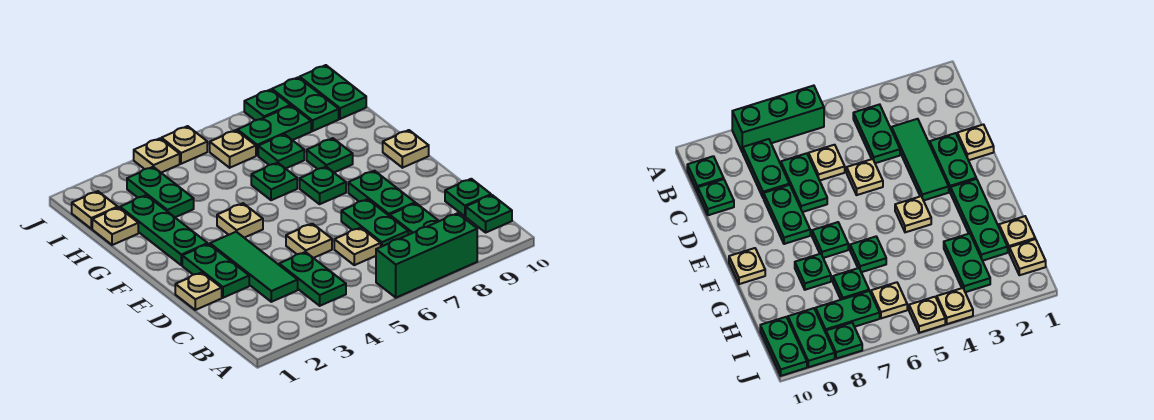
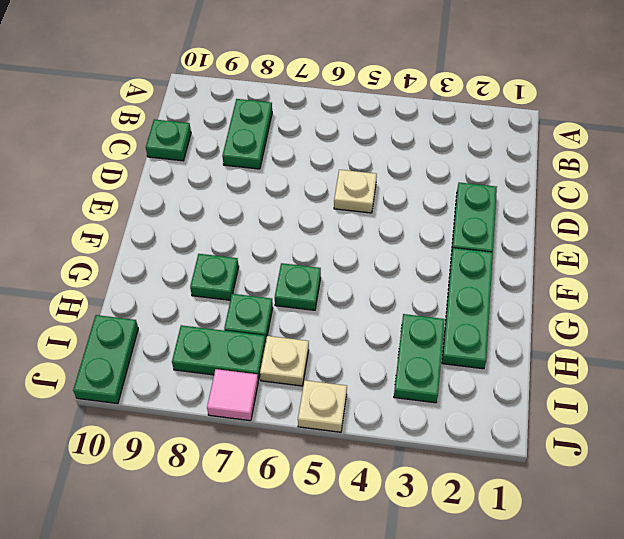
pink 1x1 tile [207,369,258,421] -> none
none -> green 1x3 brick [376,213,477,298]
none -> green 1x2 plate [279,252,346,306]
none -> green 1x1 plate [466,195,512,232]

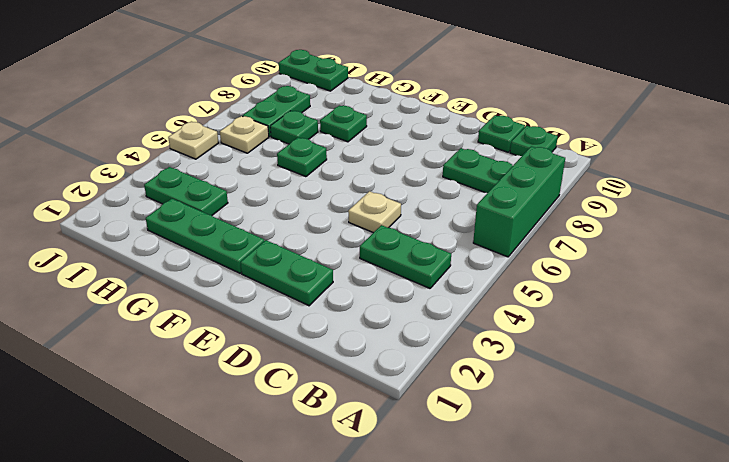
none -> green 1x3 tile [210,232,298,302]
none -> tan 1x1 plate [334,228,381,265]
none -> green 1x2 plate [341,199,408,247]

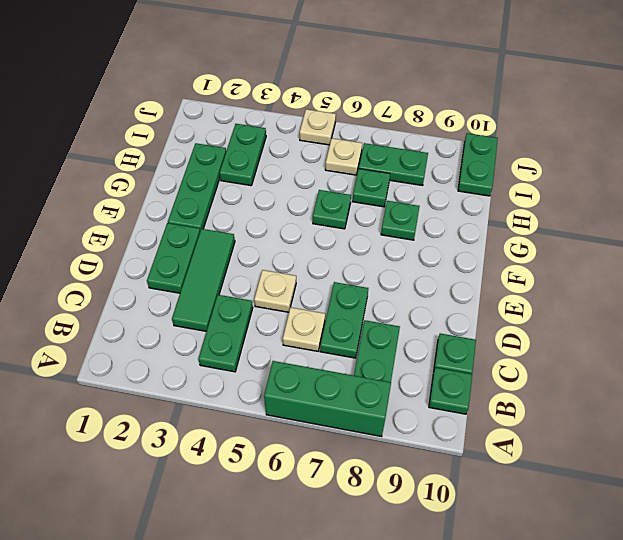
none -> tan 1x1 plate [175,272,222,310]
none -> green 1x2 plate [348,171,415,216]
none -> tan 1x1 plate [217,203,263,238]

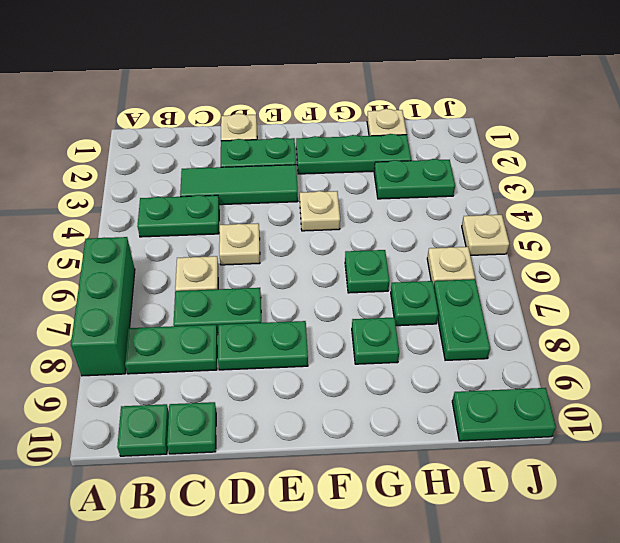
none -> green 1x1 plate [300,167,346,204]
none -> tan 1x1 plate [383,130,429,168]
none -> tan 1x1 plate [72,191,118,229]

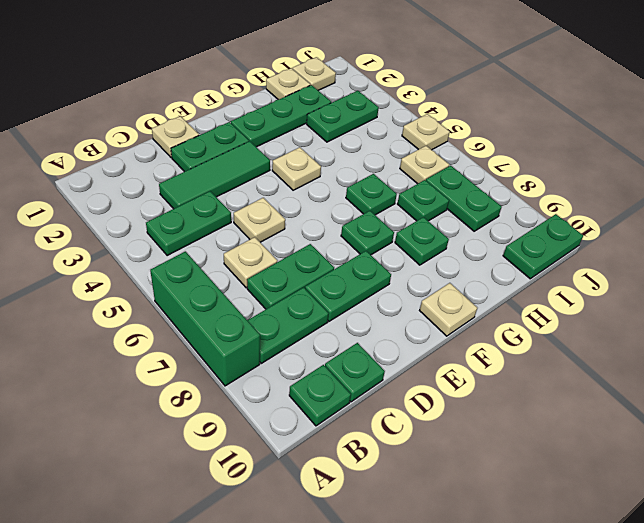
none -> green 1x2 plate [272,77,339,131]
none -> tan 1x1 plate [134,138,180,173]
none -> green 1x1 plate [244,90,290,120]

